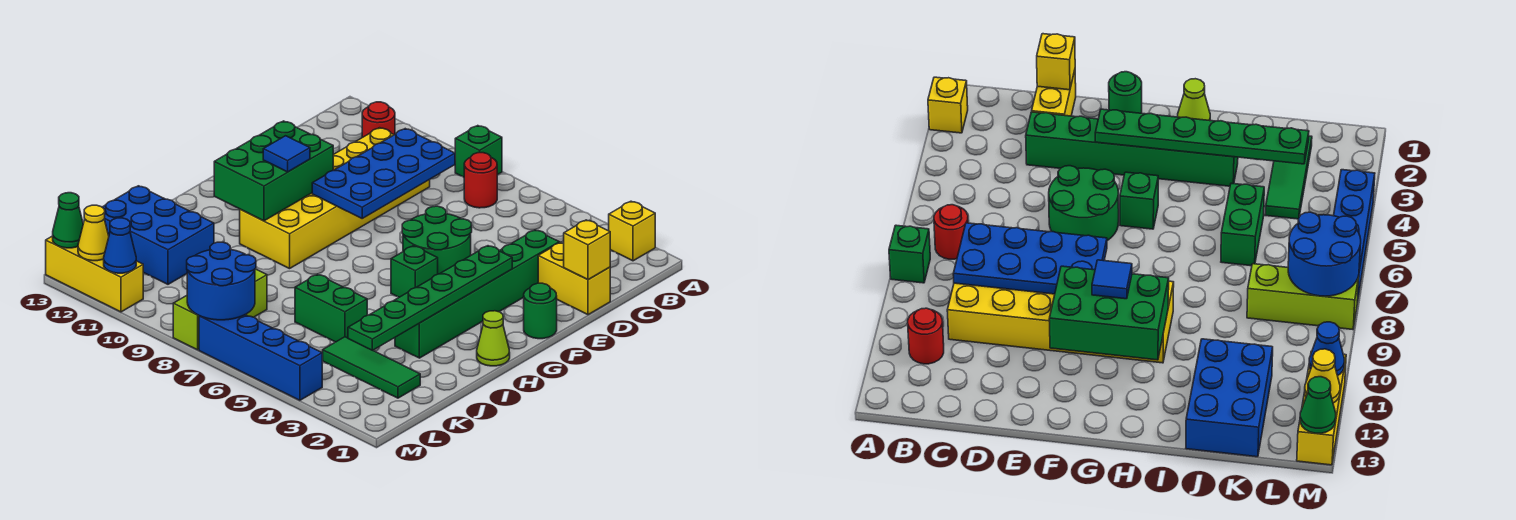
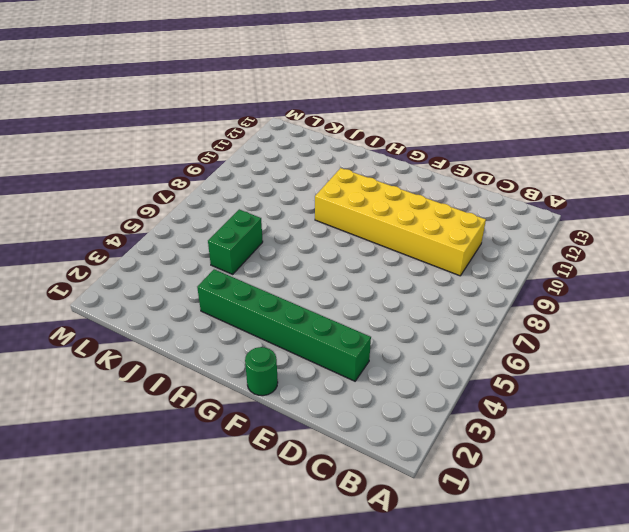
none -> yellow 1x1 brick [609,201,655,261]
none -> green 1x1 brick [455,126,502,177]
none -> red 1x1 round brick [464,153,497,208]

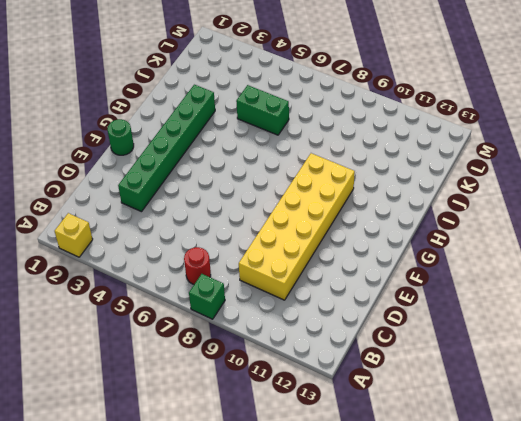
none -> red 1x1 round brick [362,102,395,137]
none -> yellow 1x2 brick [538,242,610,315]
none -> green 2x2 round brick [402,206,472,274]

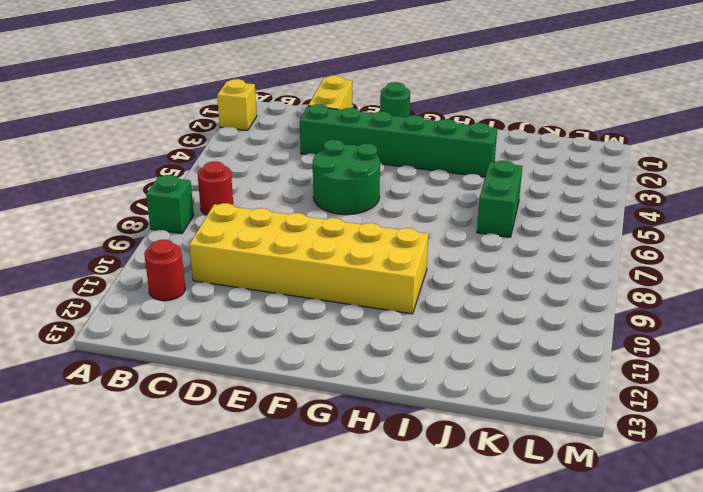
none -> green 1x1 brick [391,246,438,297]
none -> lime 1x1 cone [477,311,510,366]
none -> blue 2x3 brick [102,186,214,284]

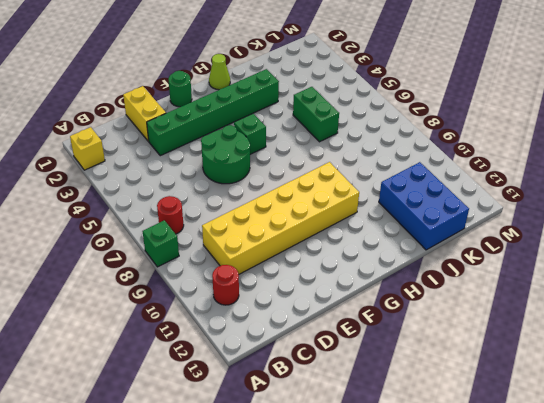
none -> green 1x3 tile [322,337,420,398]
none -> lime 1x3 brick [173,269,267,350]
none -> blue 1x4 brick [199,315,322,400]

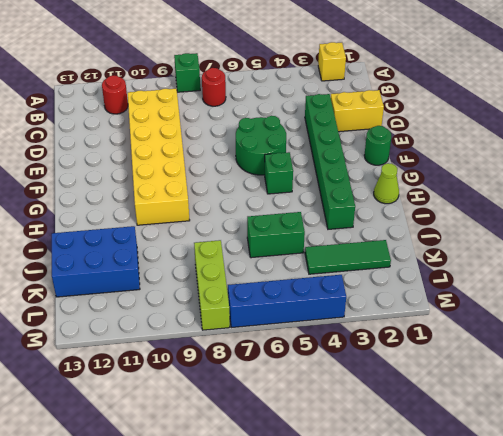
none -> yellow 1x3 brick [46,236,143,312]
none -> blue 2x4 plate [312,129,455,218]
none -> yellow 1x1 brick [564,220,610,280]

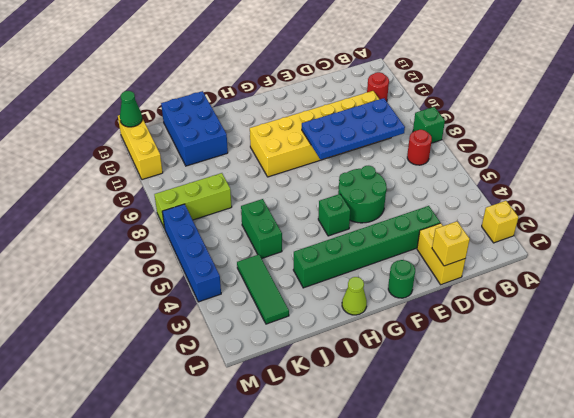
none -> green 1x6 plate [348,246,512,350]
none -> green 2x3 brick [214,121,333,221]
none -> blue 2x2 round brick [187,242,256,320]

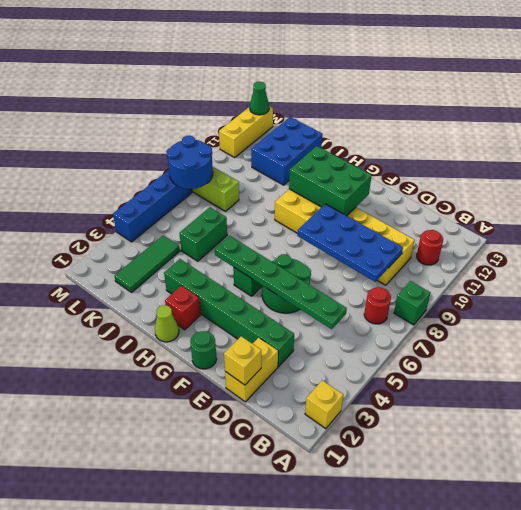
green 1x6 plate [215,236,347,329] -> green 1x6 plate moved to [348,246,512,350]
red 1x1 brick [165,286,201,330] -> none
none -> blue 1x1 cone [104,218,136,273]
none -> yellow 1x1 cone [78,205,109,261]
none -> blue 1x1 tile [263,136,310,172]

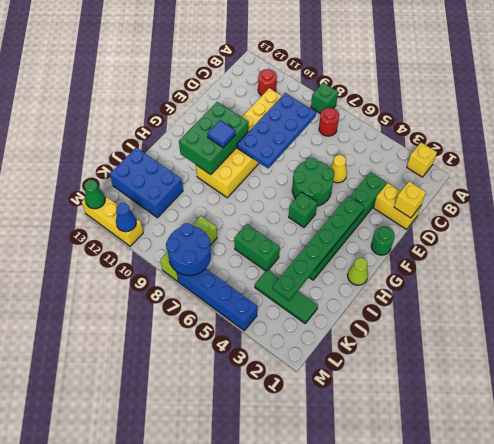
yellow 1x1 cone [330,155,347,183] -> yellow 1x1 cone moved to [78,205,109,261]

